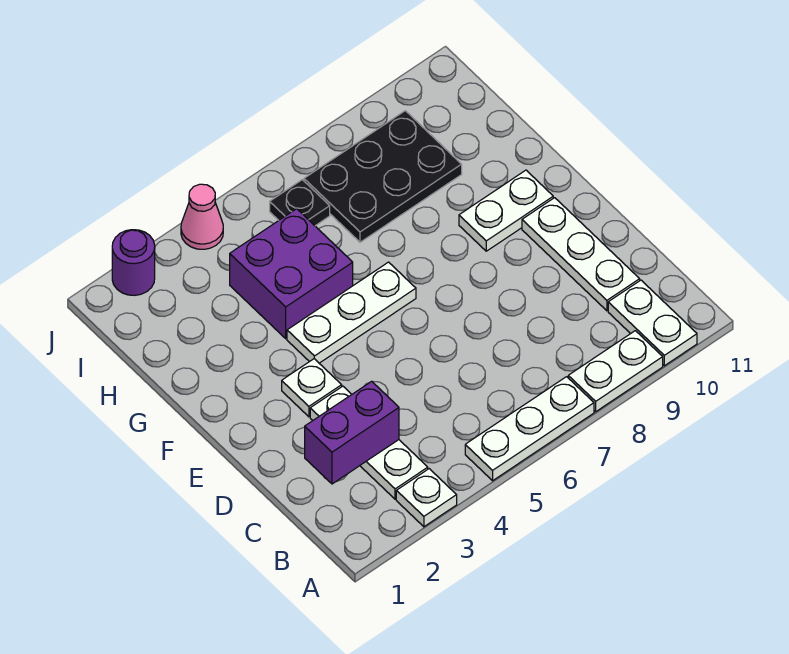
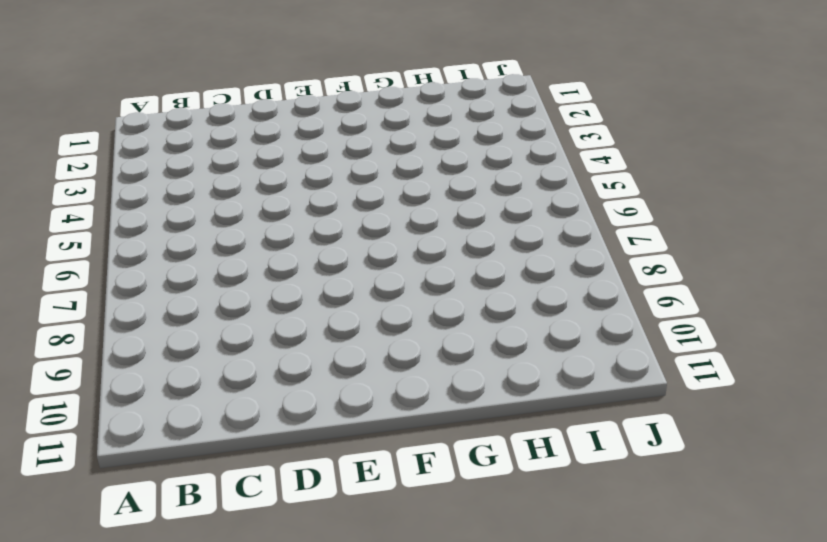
none -> white 1x1 plate [396,469,457,527]
none -> white 1x3 plate [465,377,594,481]
none -> white 1x2 plate [568,331,663,412]

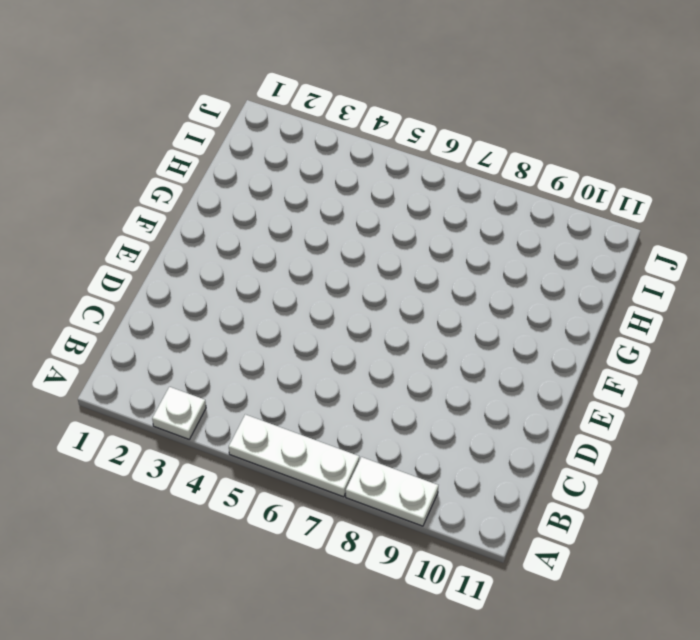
none -> white 1x2 plate [608,280,697,366]
none -> white 1x3 plate [310,386,428,499]
none -> white 1x3 plate [522,198,640,311]

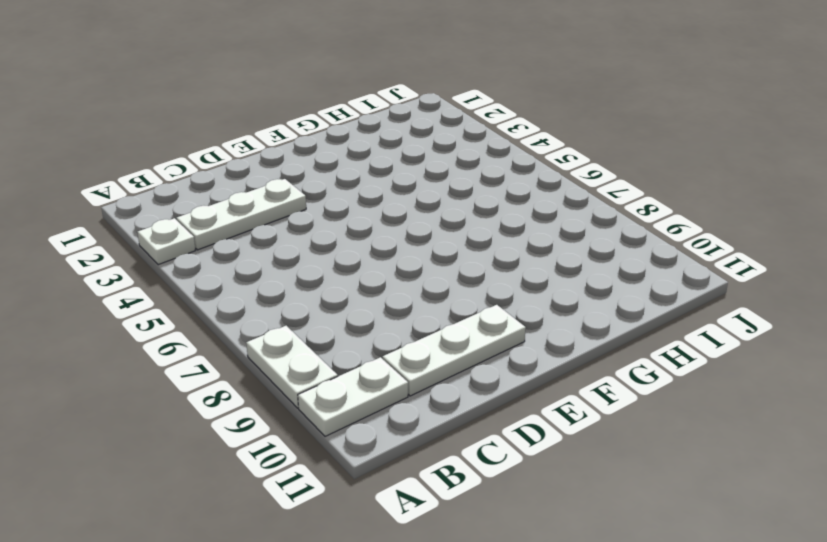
none -> white 1x3 plate [465,377,594,481]
none -> white 1x1 plate [282,359,342,417]
none -> white 1x3 plate [287,262,416,363]

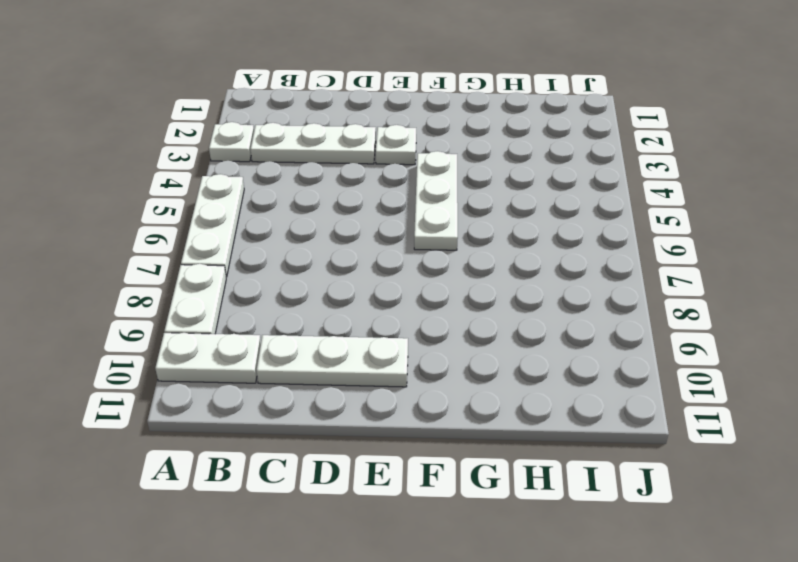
none -> white 1x2 plate [459,170,553,251]
none -> purple 2x2 brick [230,209,353,339]
none -> black 2x3 plate [304,111,462,242]

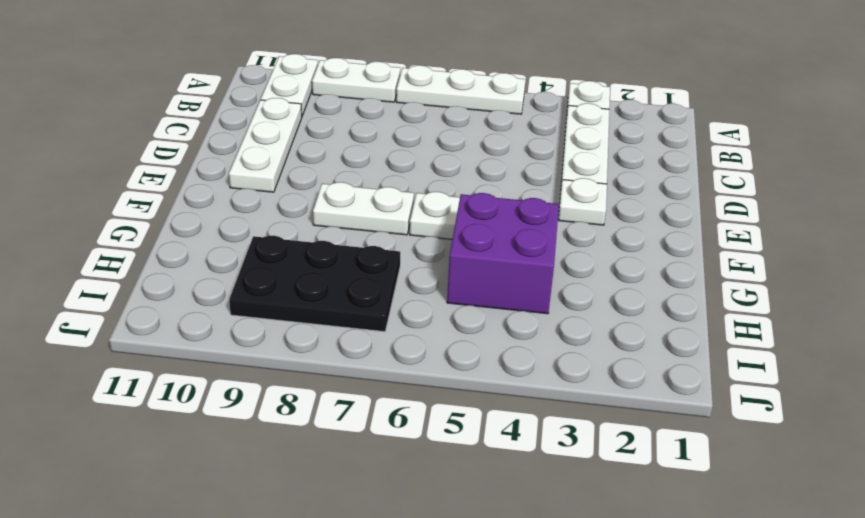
white 1x2 plate [313,182,414,235] -> white 1x2 plate moved to [459,170,553,251]
none -> black 1x1 plate [270,180,330,226]
none -> purple 1x1 round brick [112,230,155,295]
none -> pink 1x1 cone [181,184,223,249]

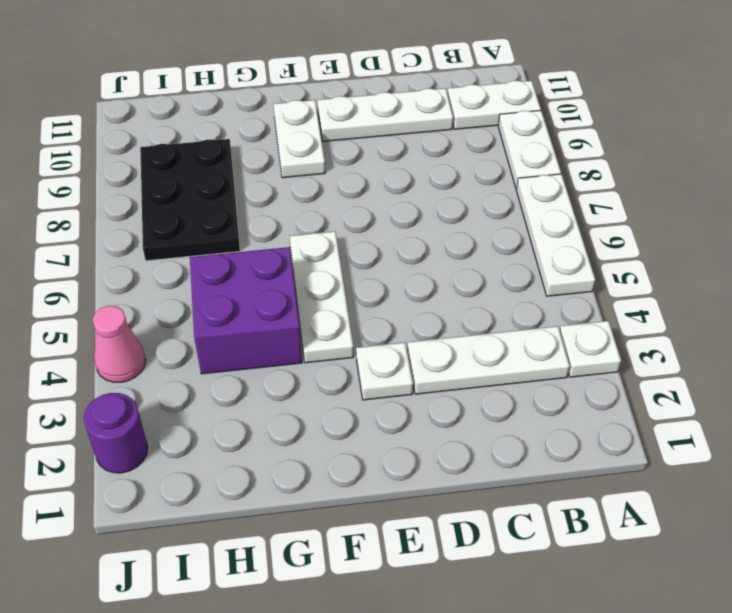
none -> black 1x1 plate [270,180,330,226]
none -> purple 1x2 brick [305,381,399,484]

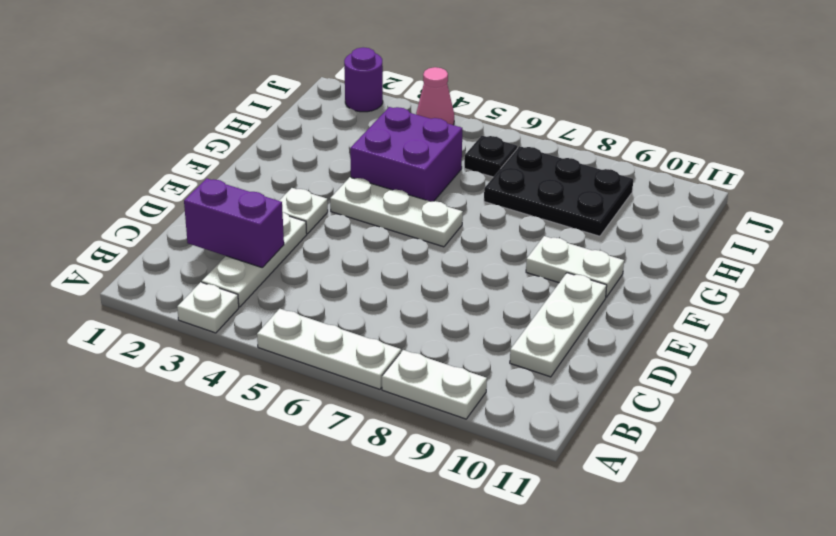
none -> white 1x2 plate [608,280,697,366]

